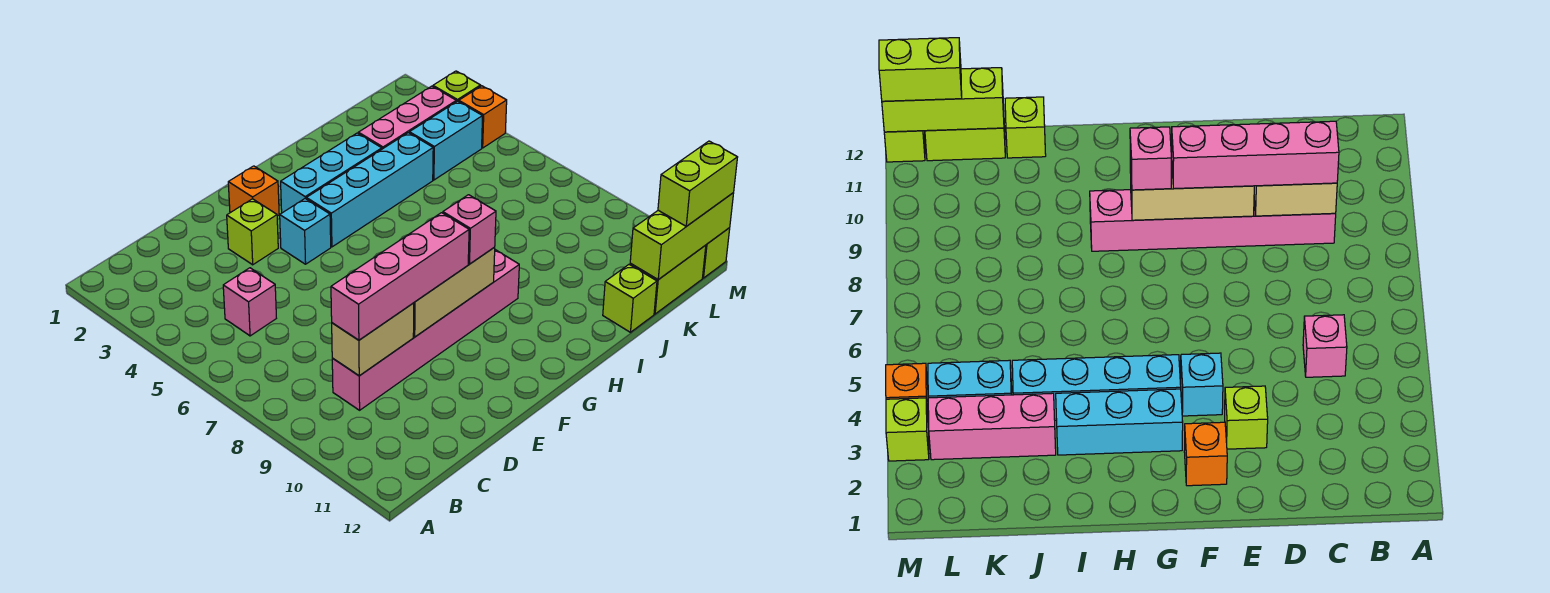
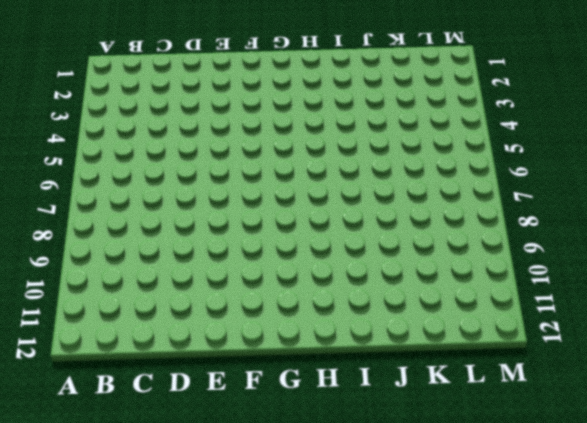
none -> pink 1x1 brick [223,268,276,336]
none -> pink 1x6 brick [332,250,519,410]
none -> lime 1x1 brick [227,199,278,265]

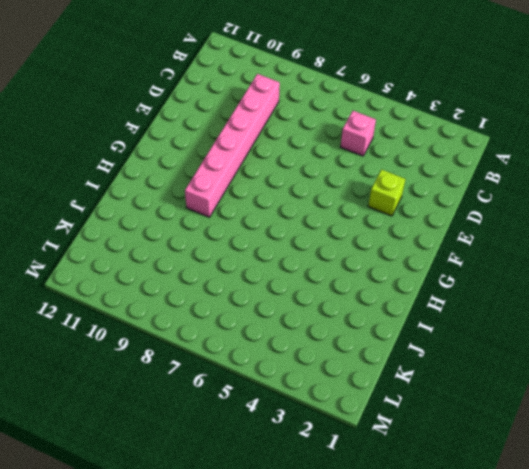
none -> orange 1x1 brick [228,166,279,216]
none -> cyan 1x1 brick [280,199,331,264]
none -> cyan 1x3 brick [281,133,382,213]

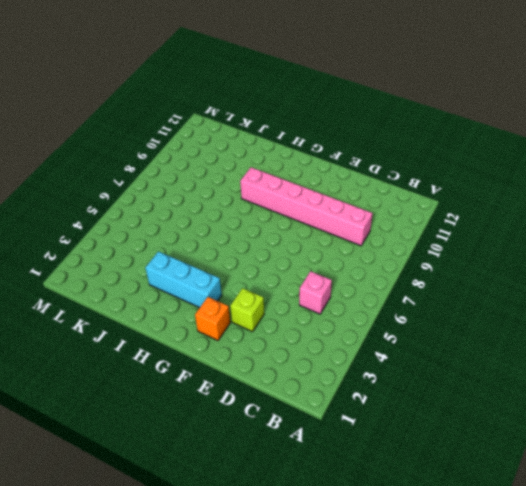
none -> cyan 1x1 brick [280,199,331,264]
none -> cyan 1x4 brick [306,133,433,247]
none -> pink 1x3 brick [358,86,456,149]

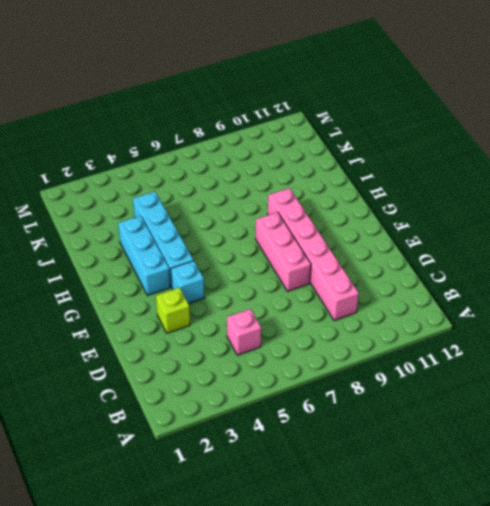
pink 1x3 brick [256,212,311,291] -> pink 1x3 brick moved to [358,86,456,149]
none -> orange 1x1 brick [228,166,279,216]
none -> lime 1x1 brick [603,265,657,332]
none -> cyan 1x2 brick [409,101,483,180]

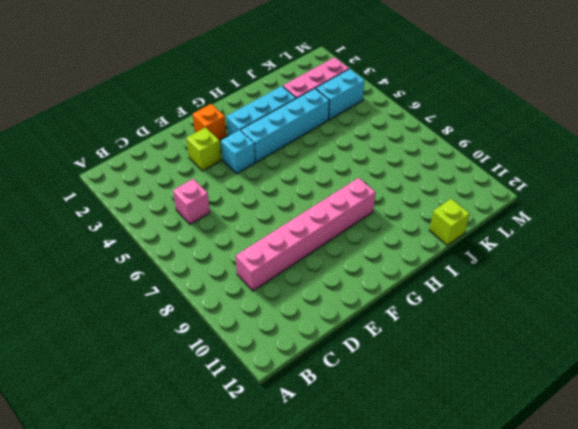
none -> lime 1x2 brick [630,245,706,314]
none -> lime 1x1 brick [433,71,481,102]
none -> orange 1x1 brick [459,86,507,148]

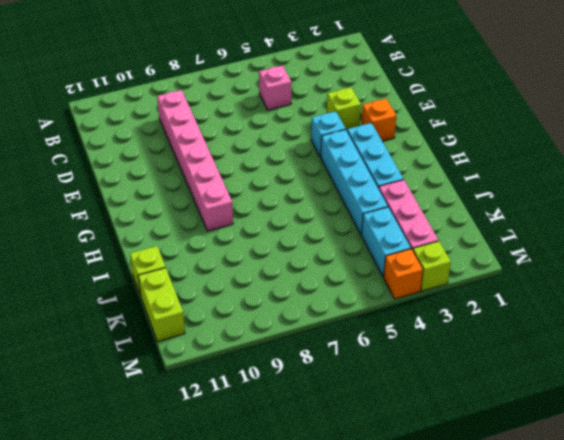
none -> lime 1x1 brick [703,228,730,278]
none -> tan 1x2 brick [332,303,414,376]
none -> tan 1x3 brick [413,247,495,337]

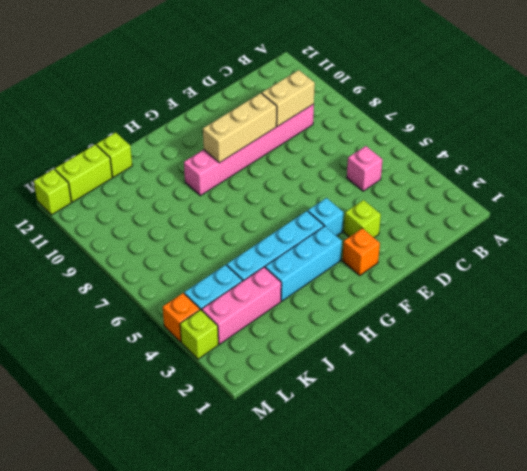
none -> lime 1x3 brick [630,193,734,280]
none -> pink 1x4 brick [331,213,469,340]
none -> pink 1x1 brick [443,195,496,264]

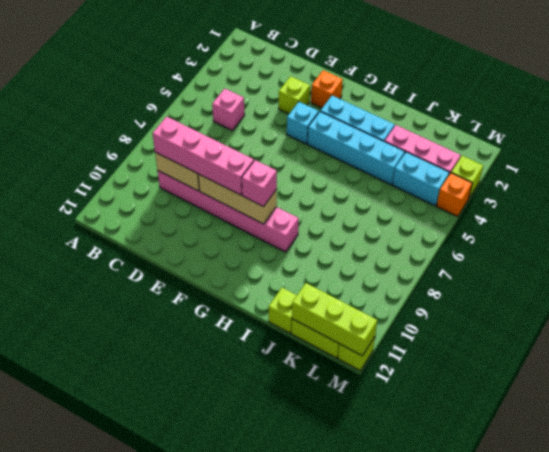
none -> lime 1x2 brick [658,141,738,226]

